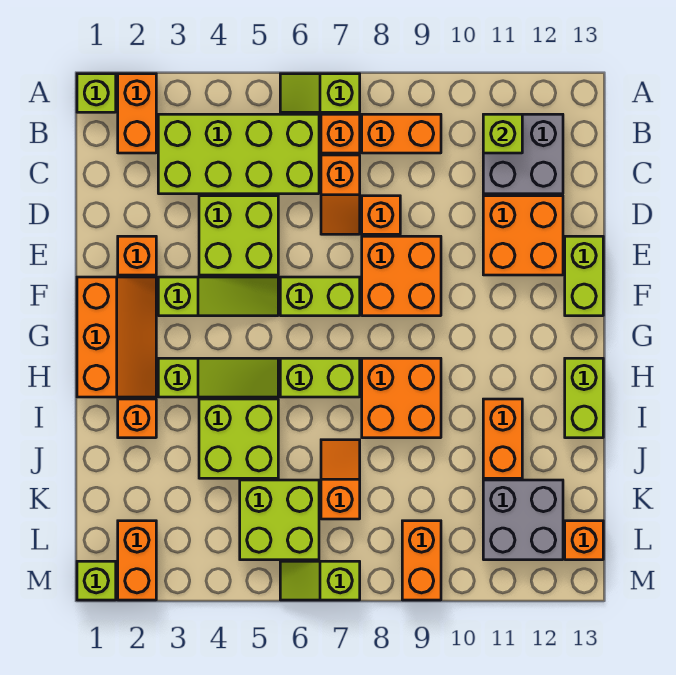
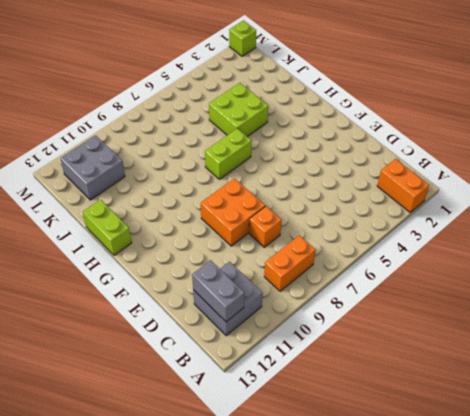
grey 1x2 brick [192,260,244,322] -> none
none -> lime 1x1 brick [77,74,116,112]
none -> lime 1x2 slope [280,74,360,112]
none -> lime 2x4 brick [158,114,319,194]
none -> orange 1x1 brick [321,114,360,153]

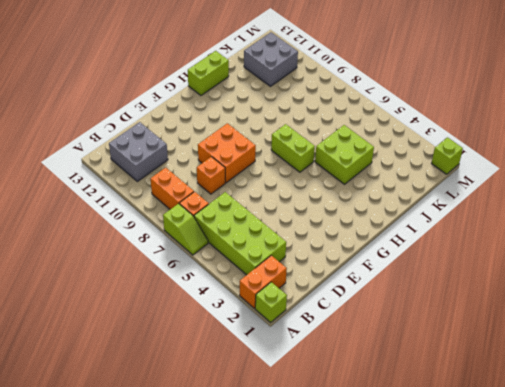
none -> orange 1x2 slope [321,155,360,234]
none -> lime 2x2 brick [199,196,278,275]
none -> orange 2x2 brick [483,196,563,275]
none -> orange 1x1 brick [118,236,156,275]

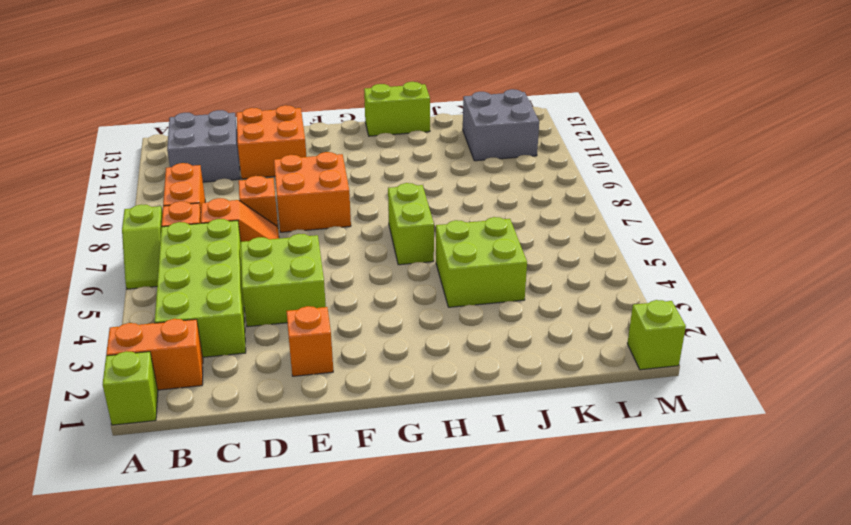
none -> lime 1x2 brick [565,236,603,316]
none -> orange 2x3 slope [77,277,156,397]
none -> lime 1x3 slope [158,277,278,316]
none -> lime 1x2 brick [280,277,360,316]

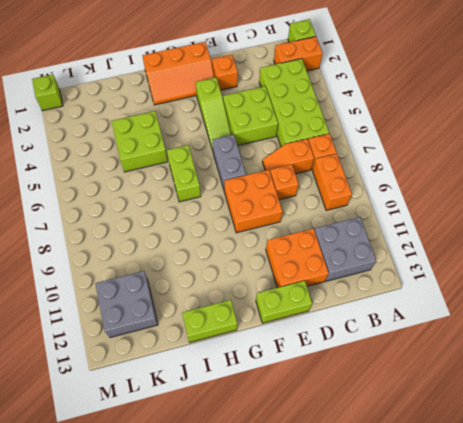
grey 1x2 brick [213,135,246,189] -> lime 1x2 brick [280,277,360,316]
none -> lime 1x2 slope [280,74,360,112]
none -> lime 1x3 slope [158,358,278,397]
none -> orange 2x2 brick [362,358,441,438]
none -> orange 1x1 brick [118,399,156,438]

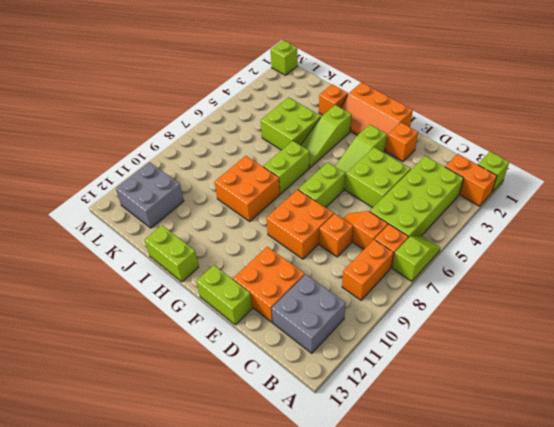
none -> orange 1x2 brick [483,399,522,478]
none -> orange 1x2 slope [321,440,360,519]
none -> lime 2x2 brick [240,480,319,560]
none -> orange 1x2 brick [118,521,156,600]

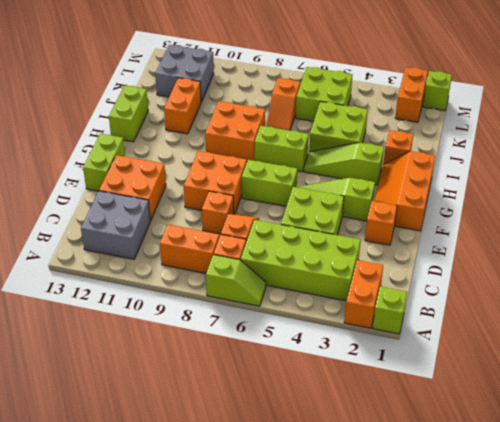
none -> orange 1x2 brick [402,521,441,600]
none -> orange 1x1 brick [565,521,603,560]
none -> lime 1x2 slope [280,561,360,600]
none -> lime 1x1 brick [483,114,522,153]

